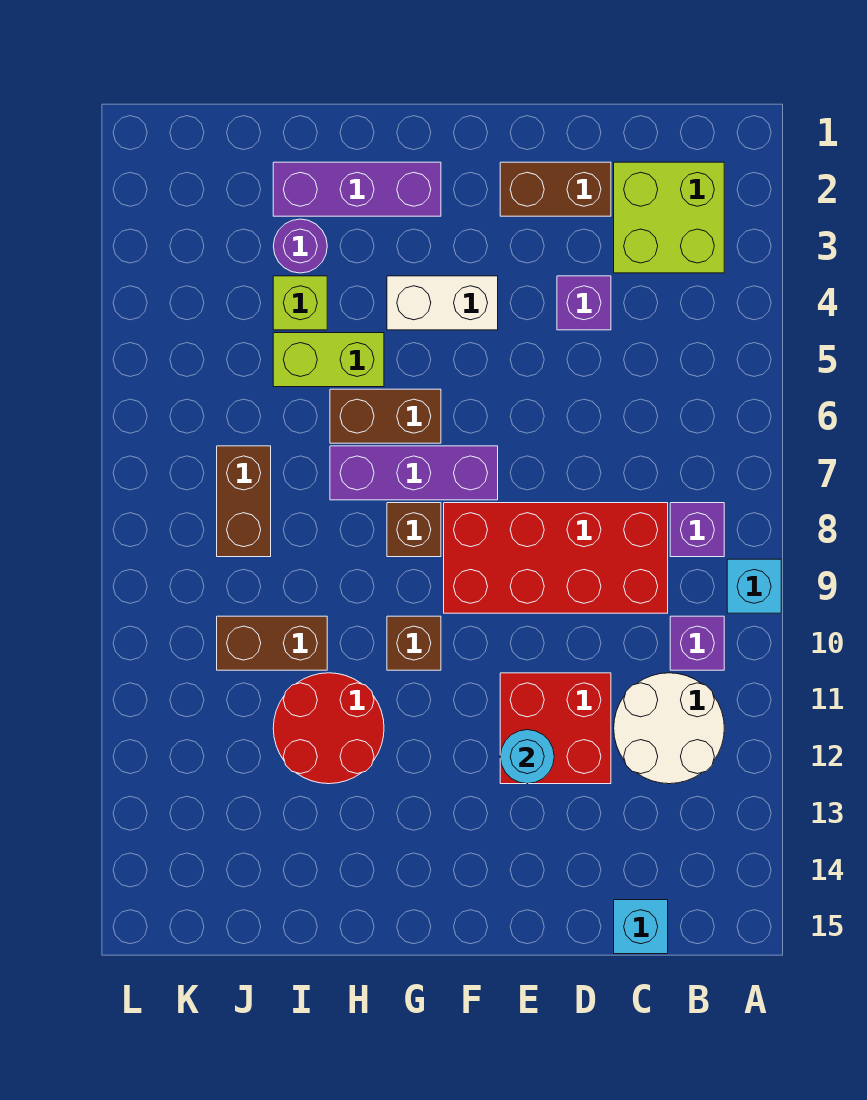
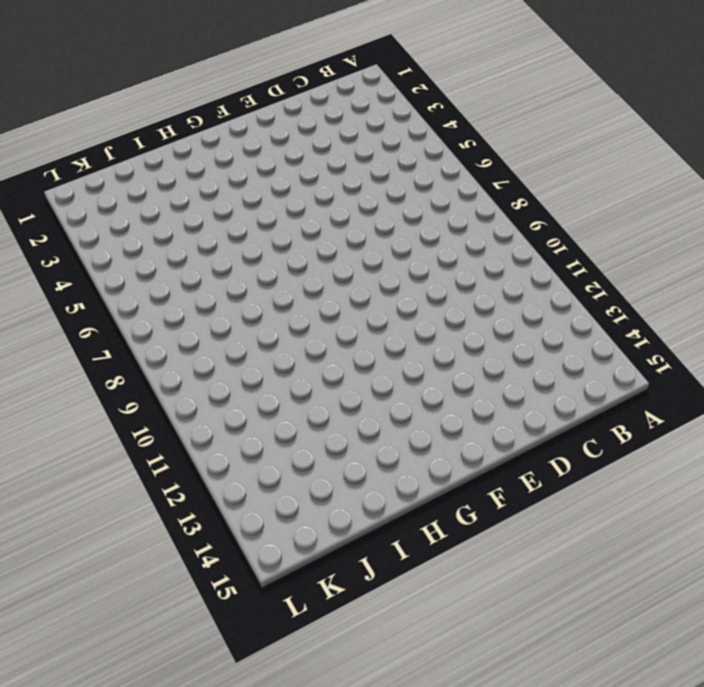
none -> cyan 1x1 brick [727,559,781,613]
none -> lime 2x2 brick [614,162,724,273]
none -> purple 1x1 brick [670,503,724,557]

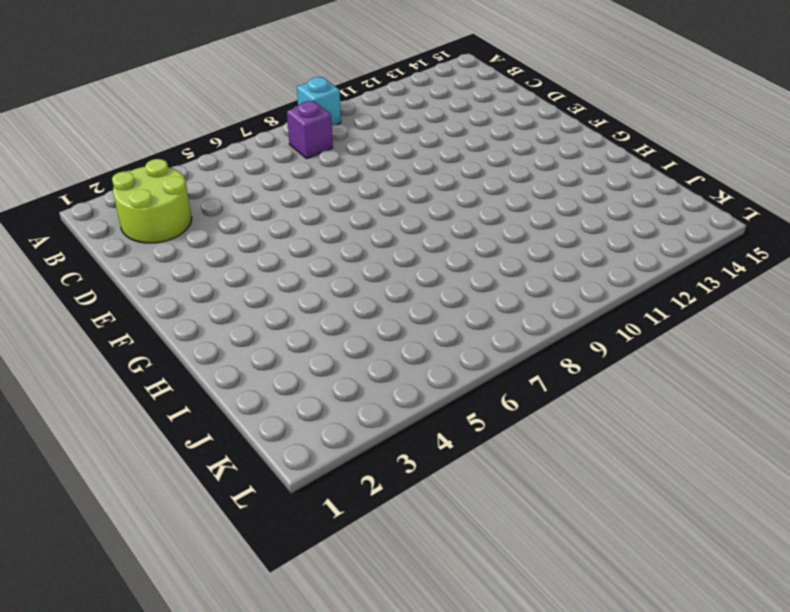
lime 2x2 round brick [112,159,192,243] -> lime 2x2 brick [614,162,724,273]
none -> purple 1x1 brick [670,616,724,670]
none -> white 2x2 round brick [614,673,724,784]
none -> red 2x4 brick [444,503,668,613]

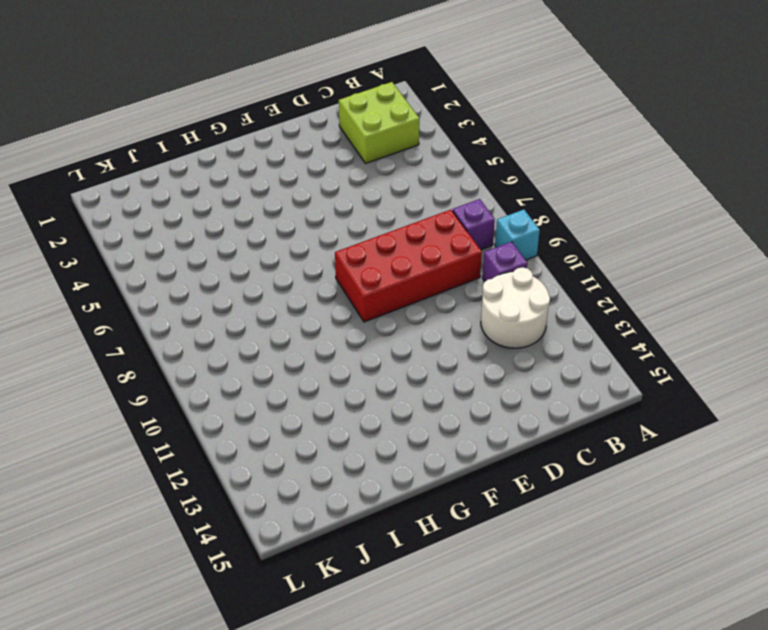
none -> cyan 1x1 brick [614,900,668,954]
none -> brown 1x2 brick [500,162,611,216]
none -> purple 1x1 brick [557,276,611,330]

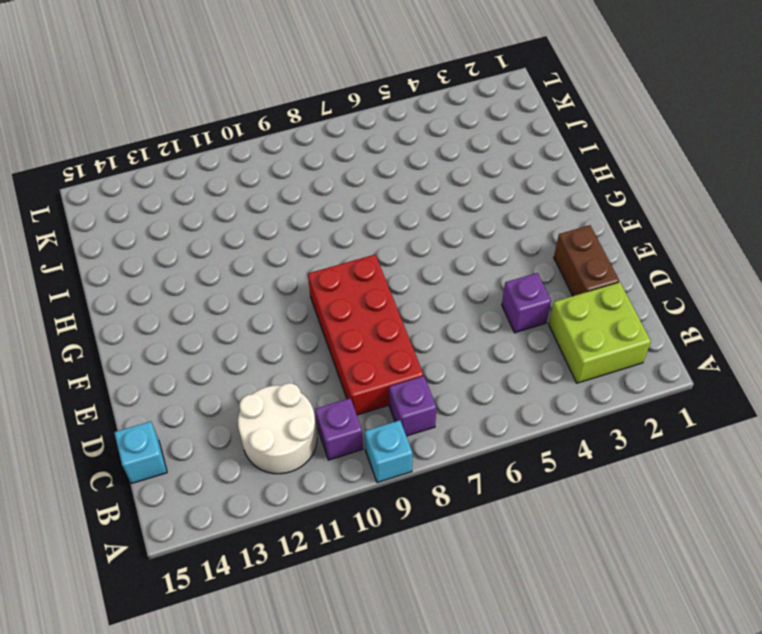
none -> red 2x2 brick [500,673,611,784]
none -> white 1x2 brick [387,276,498,330]
none -> purple 1x3 brick [330,446,498,500]

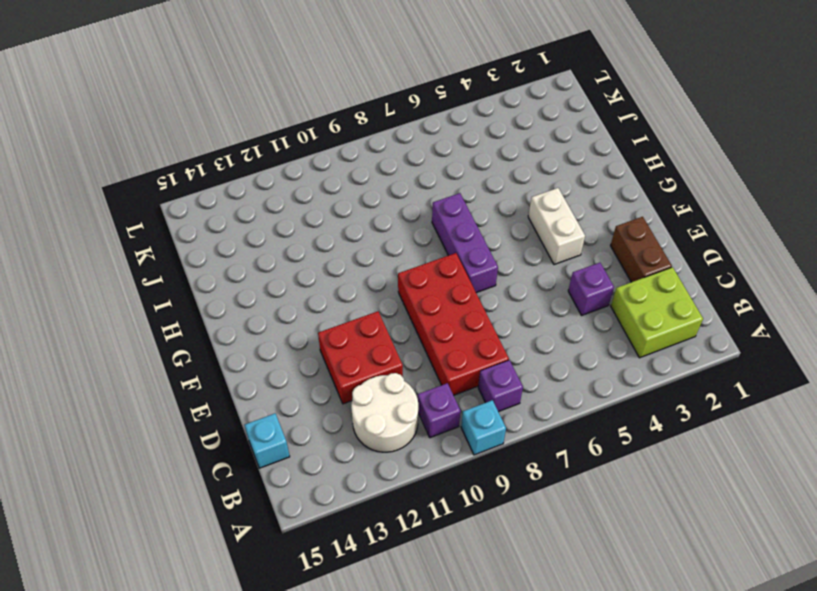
none -> purple 1x3 brick [273,162,441,216]
none -> brown 1x2 brick [330,389,441,443]
none -> brown 1x1 brick [387,503,441,557]

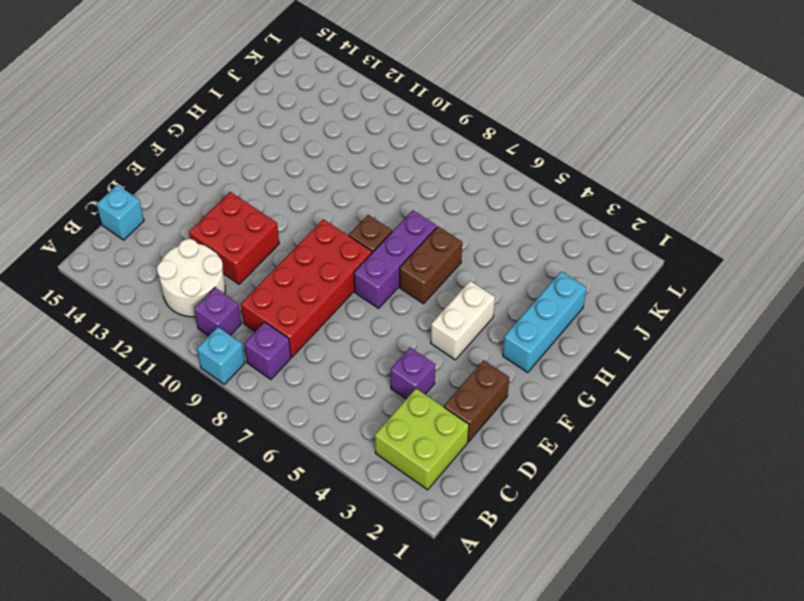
cyan 1x3 brick [503,271,587,372] -> purple 1x3 brick [273,162,441,216]
none -> brown 1x1 brick [387,616,441,670]
none -> lime 1x2 brick [273,333,384,387]
none -> red 2x2 round brick [273,673,384,784]

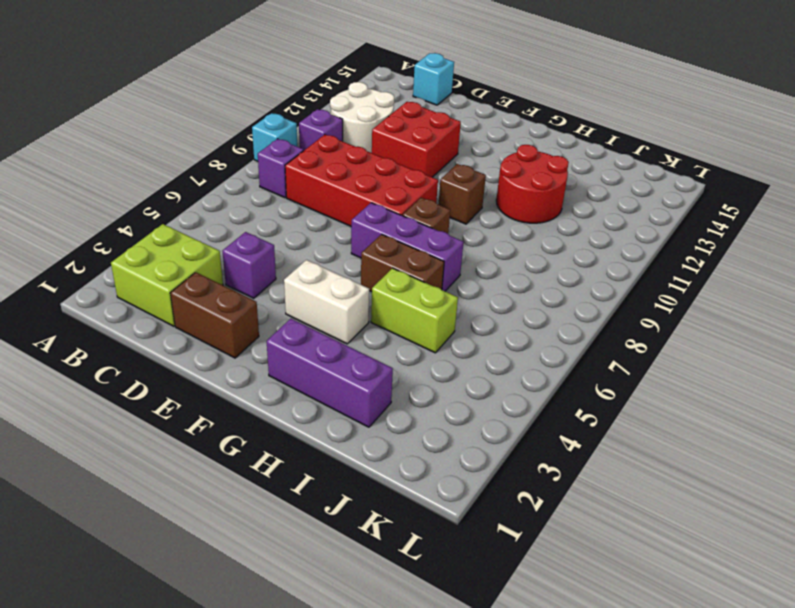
none -> purple 1x1 round brick [273,219,327,273]
none -> lime 1x1 brick [273,276,327,330]
none -> brown 1x2 brick [217,616,327,670]

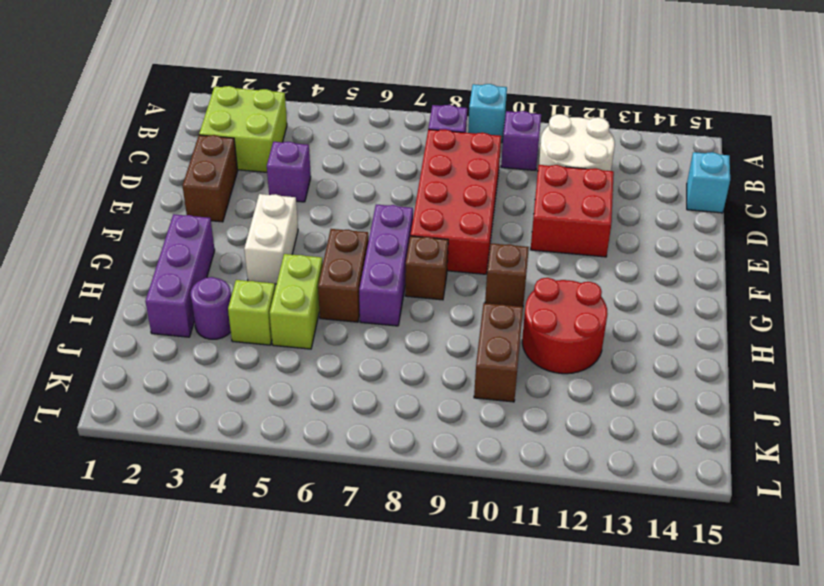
none -> brown 1x2 brick [217,446,271,557]
none -> cyan 1x1 round brick [500,730,554,784]

